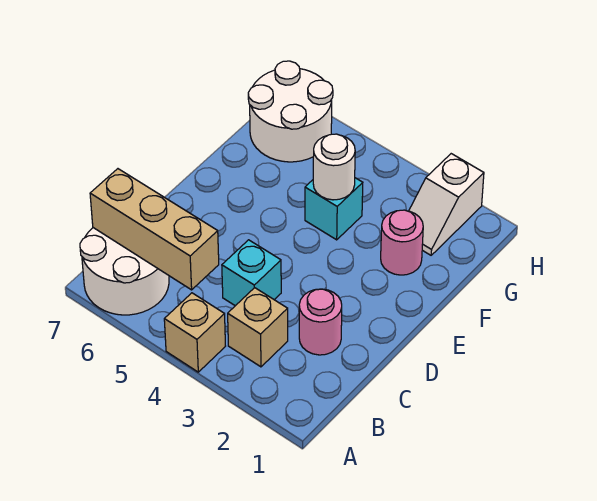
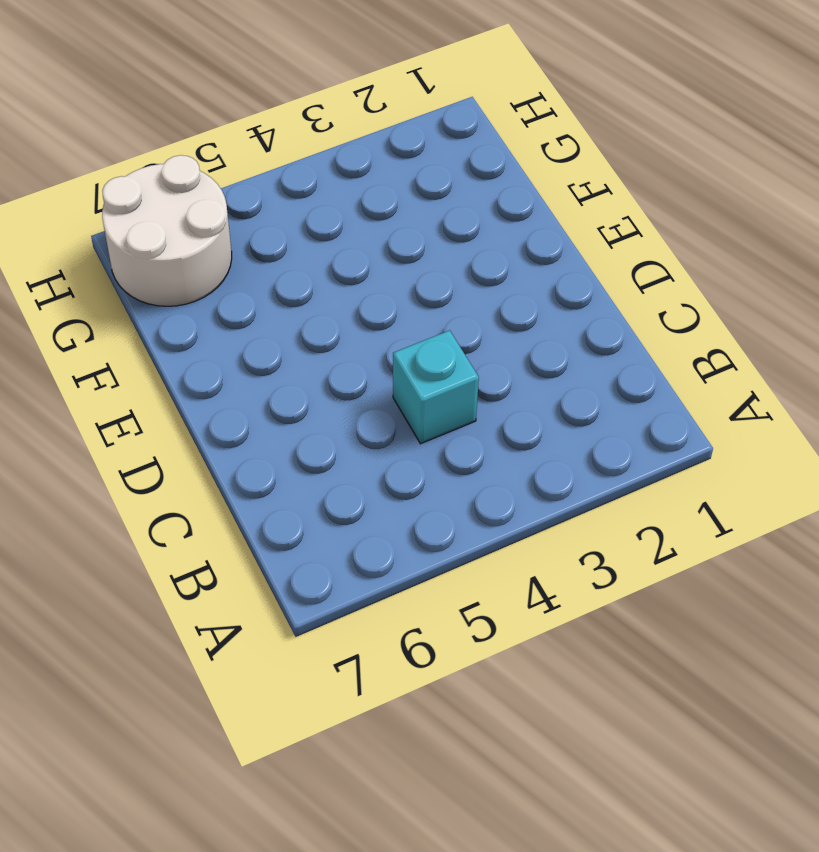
none -> tan 1x1 brick [164,293,225,372]
none -> white 2x2 round brick [80,228,169,315]

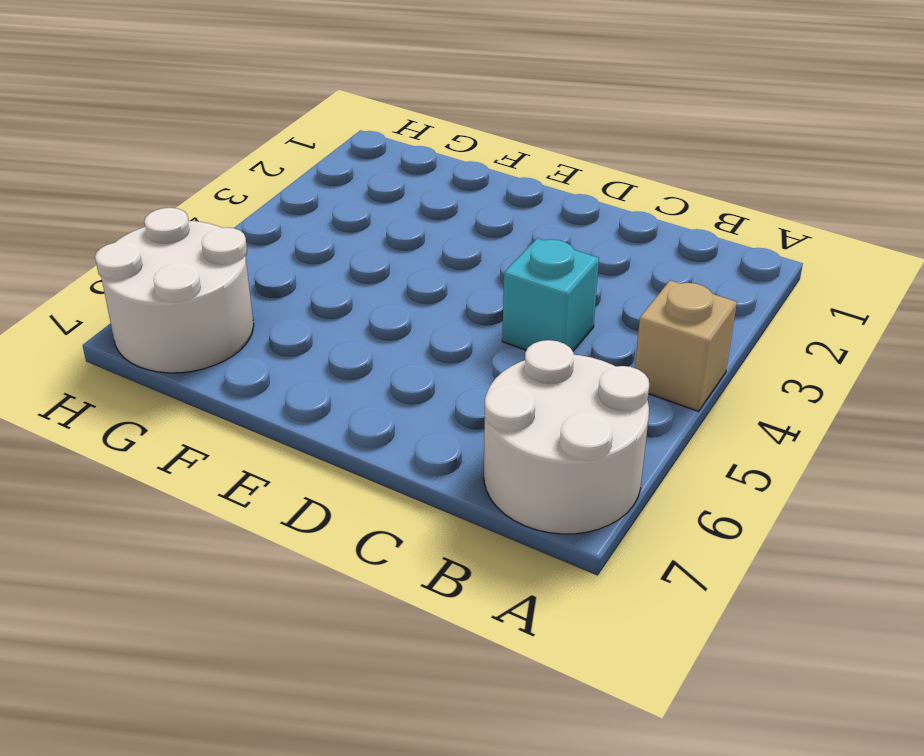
none -> tan 1x1 brick [228,288,288,367]
none -> pink 1x1 round brick [299,289,342,355]

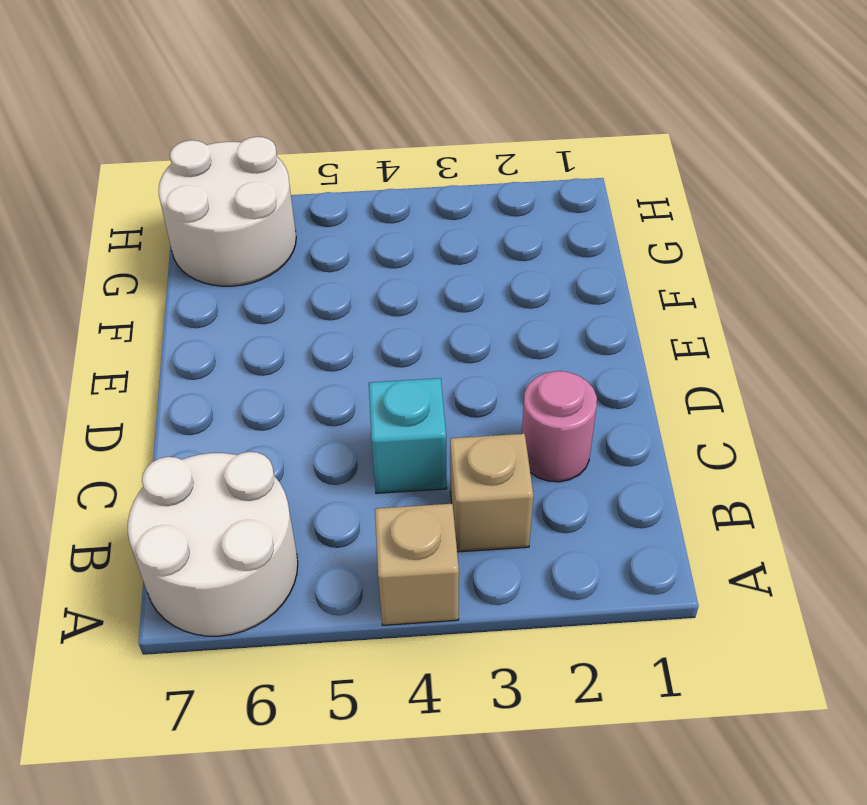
none -> pink 1x1 round brick [381,210,423,275]
none -> cyan 1x1 brick [305,178,363,240]

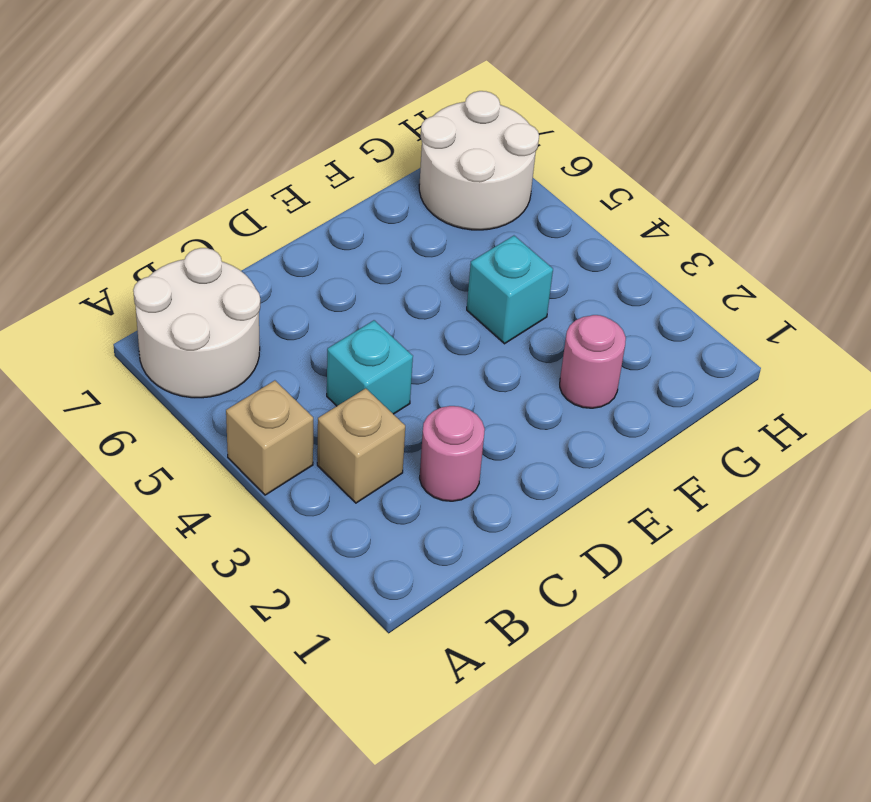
none -> white 1x2 slope [409,154,484,255]
none -> tan 1x3 brick [90,169,219,290]

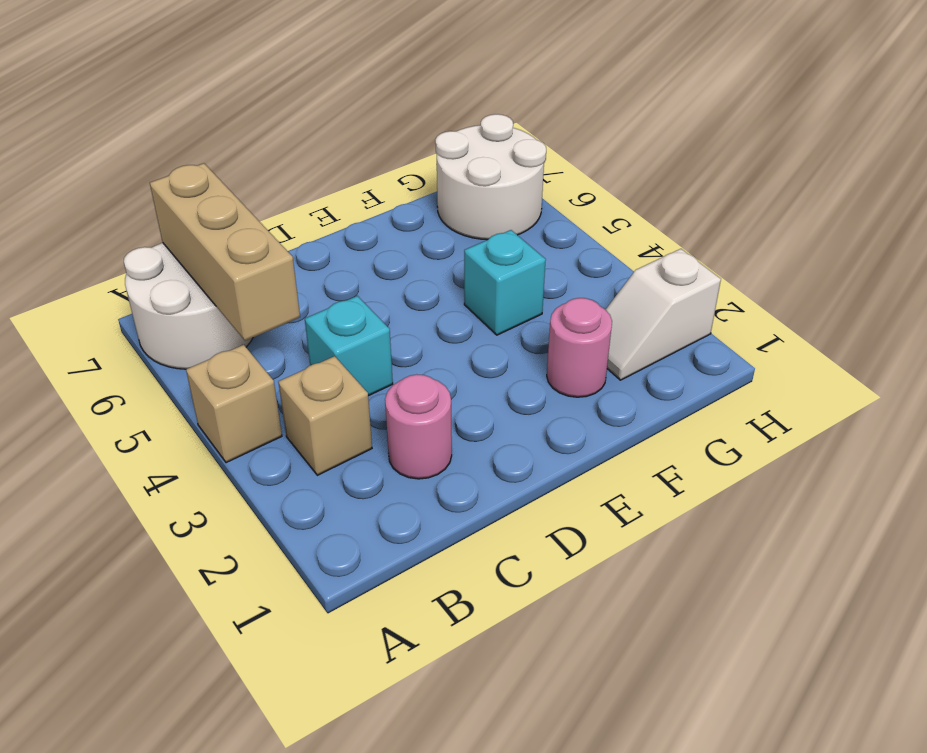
none -> white 1x1 round brick [313,134,355,200]

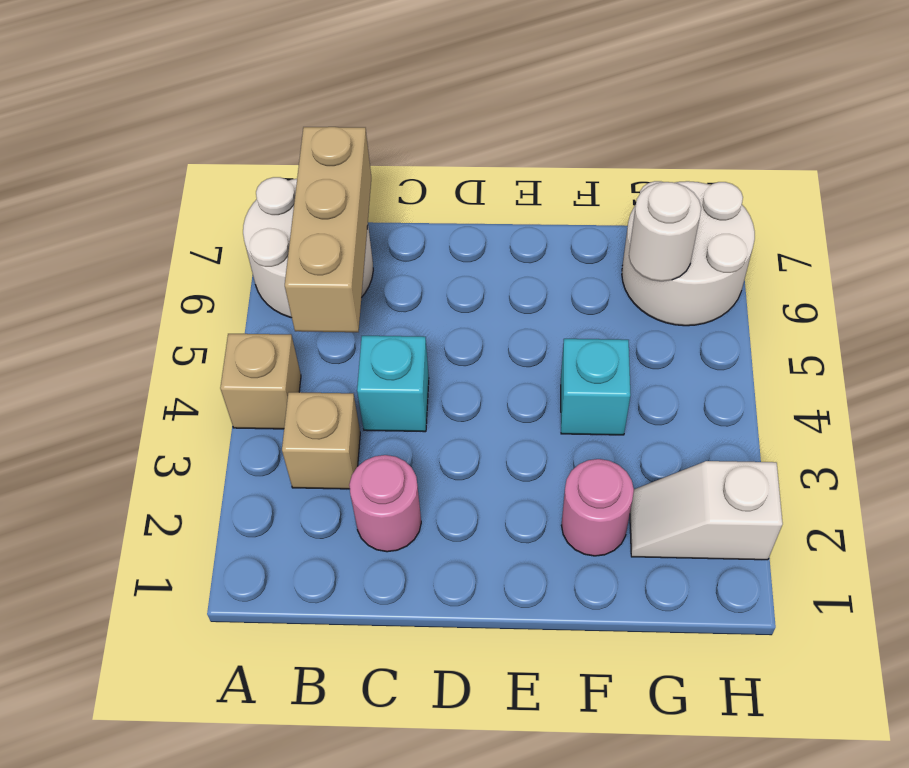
white 1x1 round brick [629,182,701,281] -> white 1x1 round brick moved to [313,134,355,200]

